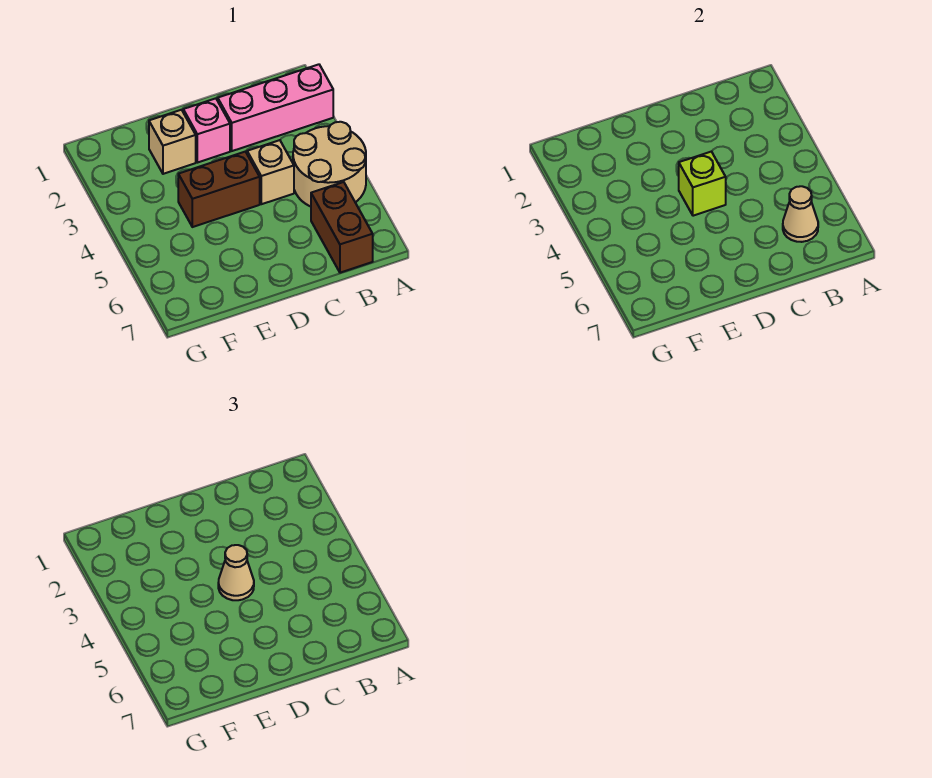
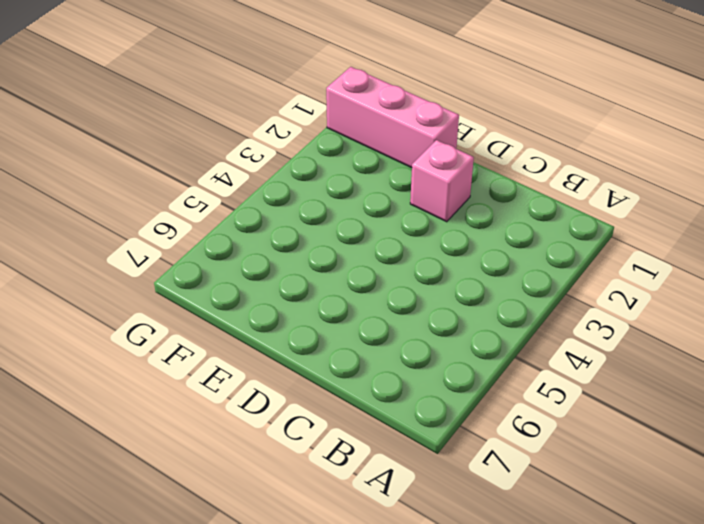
pink 1x3 brick [326,67,459,168] -> pink 1x3 brick moved to [218,64,333,151]
none -> tan 2x2 round brick [293,122,366,207]
none -> brown 1x2 brick [311,182,373,273]

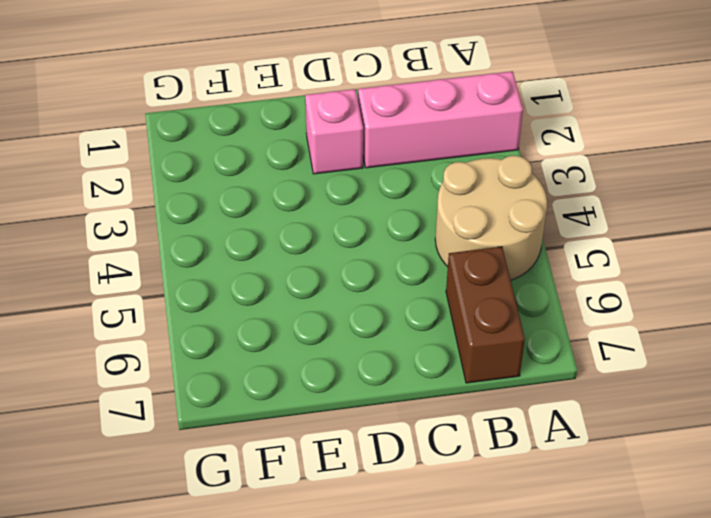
none -> tan 1x1 brick [247,140,294,204]
none -> brown 1x2 brick [178,152,260,227]

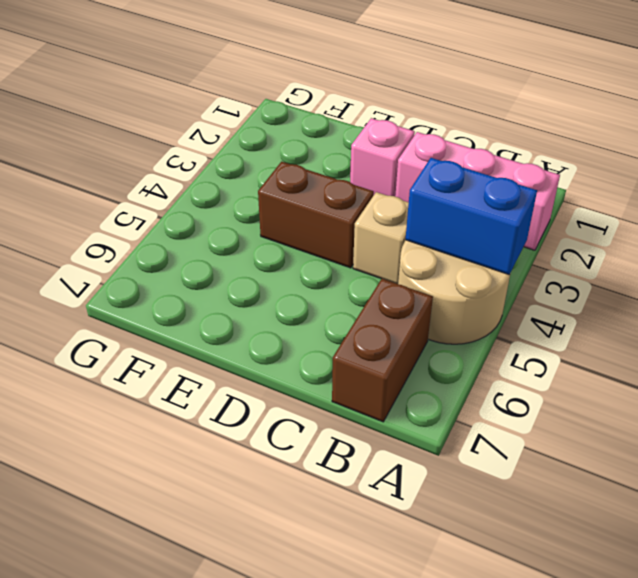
blue 1x2 brick [405,158,537,274] -> none
none -> tan 1x1 brick [149,110,196,174]
none -> tan 1x1 cone [783,186,818,242]

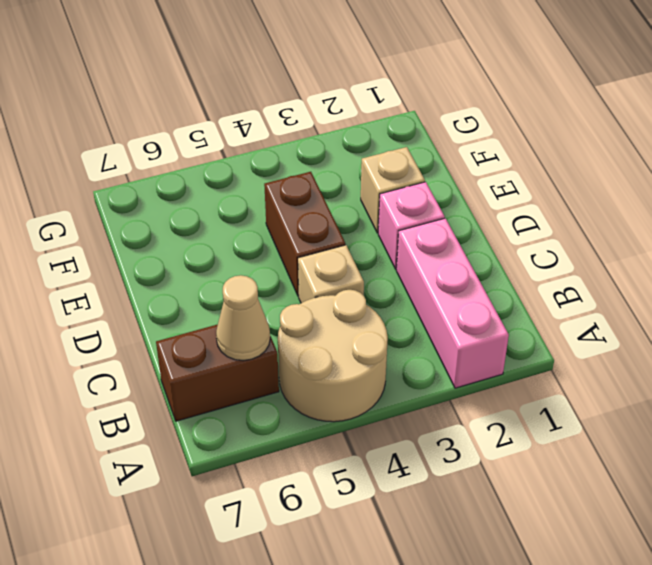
none -> lime 1x1 brick [679,152,726,216]
none -> tan 1x1 cone [218,545,254,600]

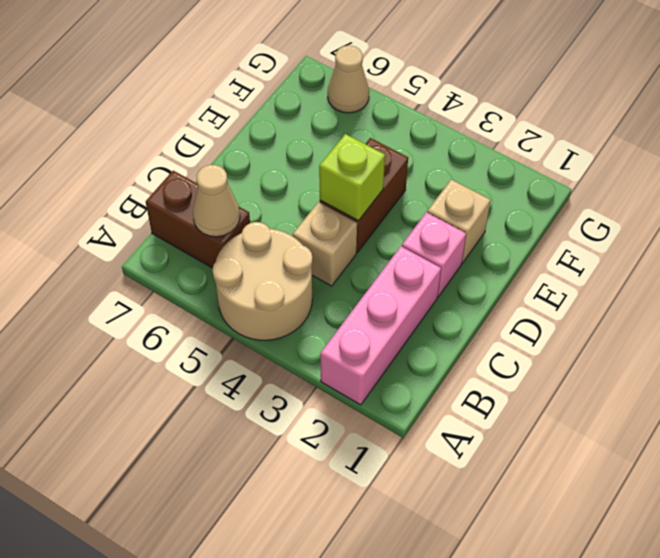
tan 1x1 cone [328,46,369,113] -> tan 1x1 cone moved to [218,545,254,600]

